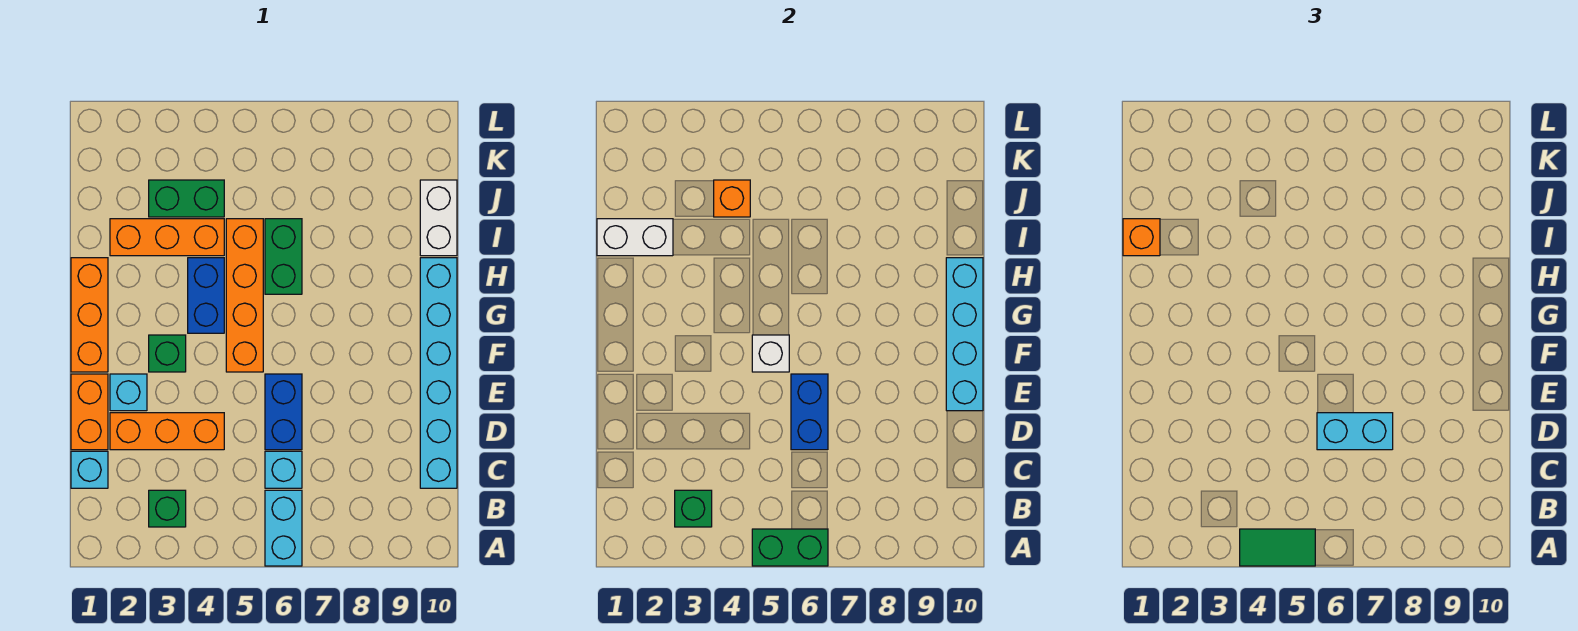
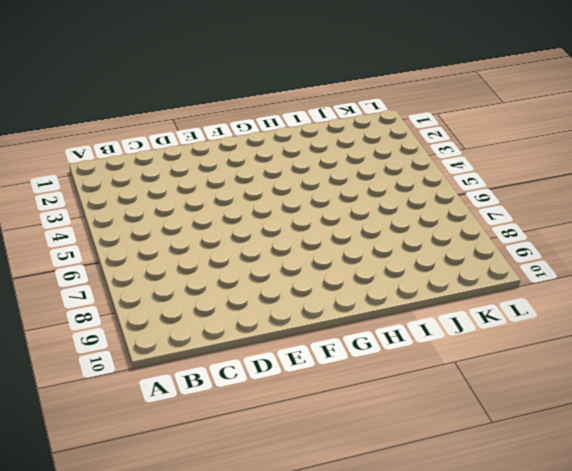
none -> cyan 1x2 brick [265,490,302,566]
none -> green 1x1 brick [149,490,186,527]
none -> cyan 1x1 brick [71,451,108,488]

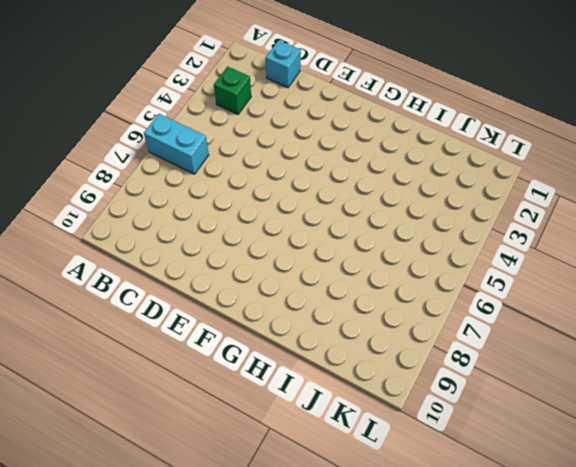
none -> cyan 1x1 brick [265,451,302,488]
none -> cyan 1x6 brick [420,258,457,488]
none -> orange 1x2 brick [71,374,108,450]

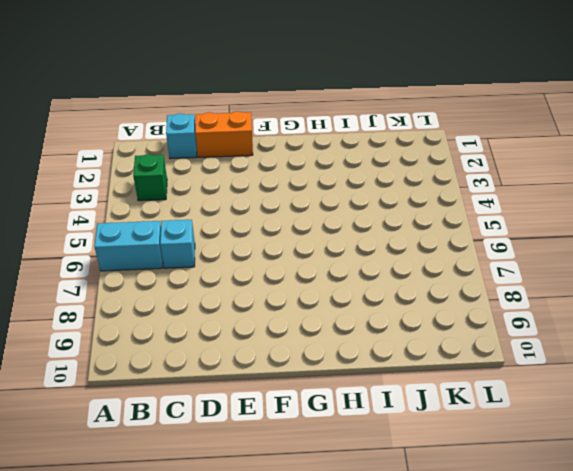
none -> cyan 1x6 brick [420,258,457,488]
none -> orange 1x3 brick [110,413,224,450]
none -> blue 1x2 brick [265,374,302,450]

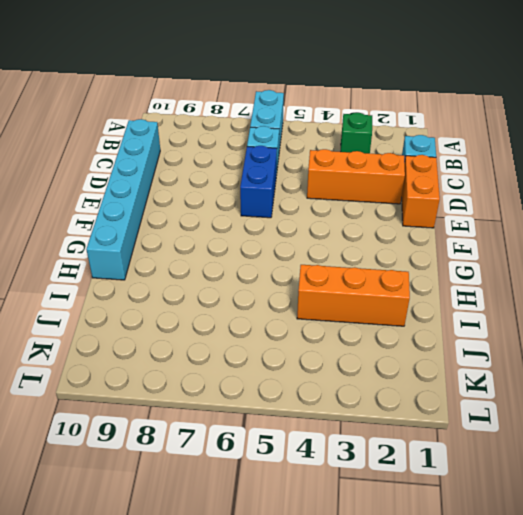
none -> cyan 1x1 brick [110,374,147,411]
none -> orange 1x3 brick [71,258,108,372]
none -> green 1x1 brick [149,335,186,372]

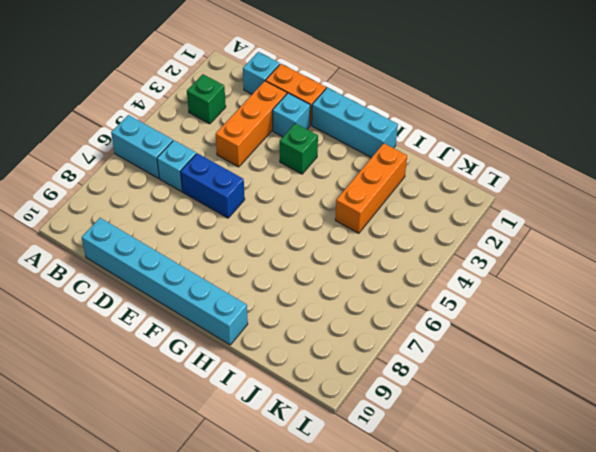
cyan 1x3 brick [312,88,398,158] -> orange 1x3 brick [71,258,108,372]
none -> orange 1x4 brick [226,219,263,372]
none -> blue 1x2 brick [188,258,224,333]
none -> green 1x2 brick [265,219,302,294]

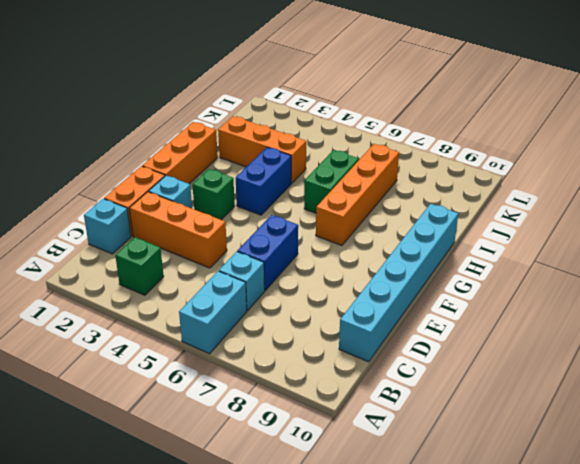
orange 1x4 brick [316,144,399,245] -> orange 1x4 brick moved to [226,219,263,372]
none -> white 1x2 brick [420,180,457,256]
none -> green 1x2 brick [149,180,224,217]
none -> green 1x2 brick [752,529,828,566]

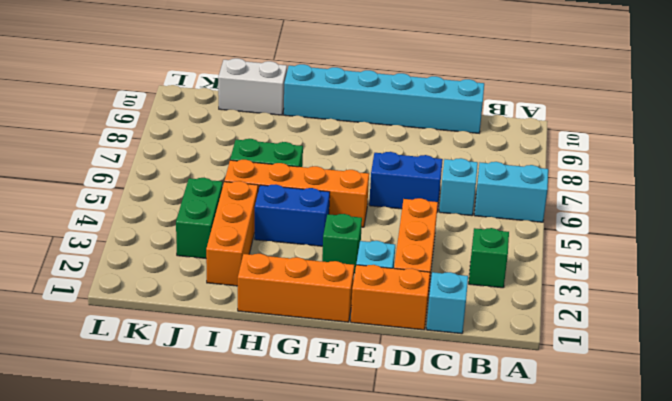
none -> green 1x2 brick [752,529,828,566]
none -> green 1x1 brick [675,490,712,527]
none -> blue 1x2 brick [791,374,828,450]

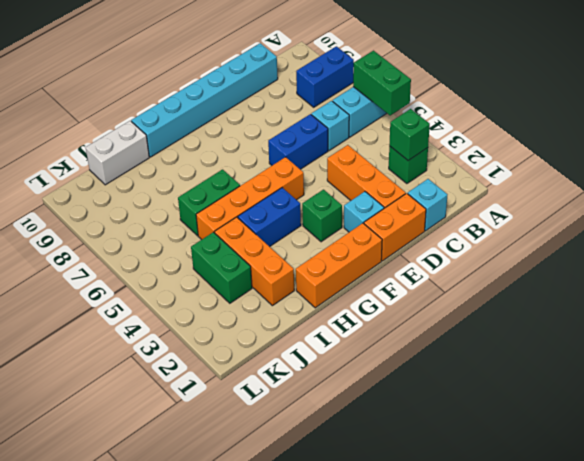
blue 1x2 brick [296,46,354,107] -> blue 1x2 brick moved to [791,374,828,450]
none -> cyan 1x4 brick [946,258,983,411]
none -> white 1x1 brick [752,335,789,372]
none -> white 1x2 brick [597,219,673,256]

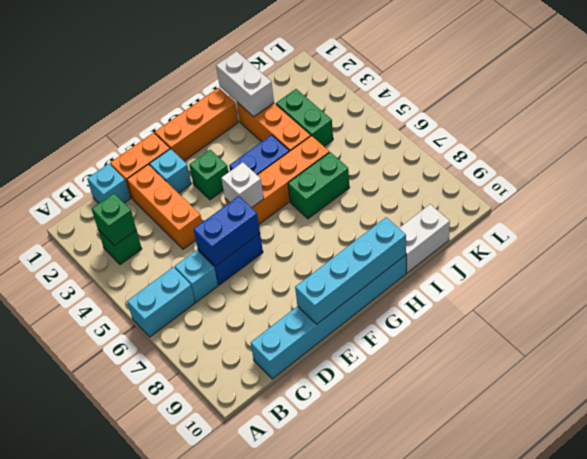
none -> green 1x2 brick [752,529,828,566]
none -> orange 1x1 brick [714,180,750,217]
none -> green 1x2 tile [1240,529,1315,566]

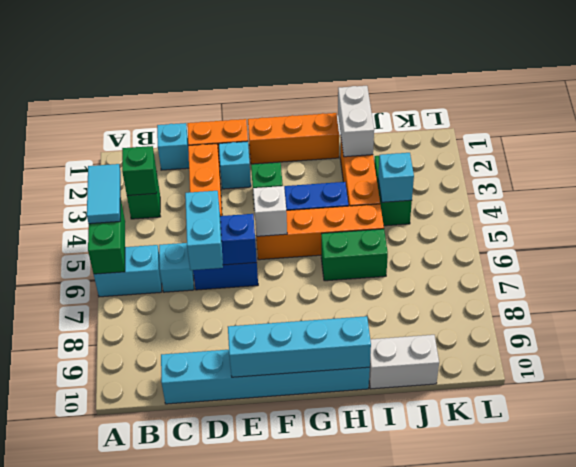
cyan 1x2 tile [87,164,121,224] -> green 1x2 tile [1240,529,1315,566]
cyan 1x1 brick [378,153,414,202] -> orange 1x1 brick [714,180,750,217]
none -> orange 1x1 brick [1123,219,1160,256]

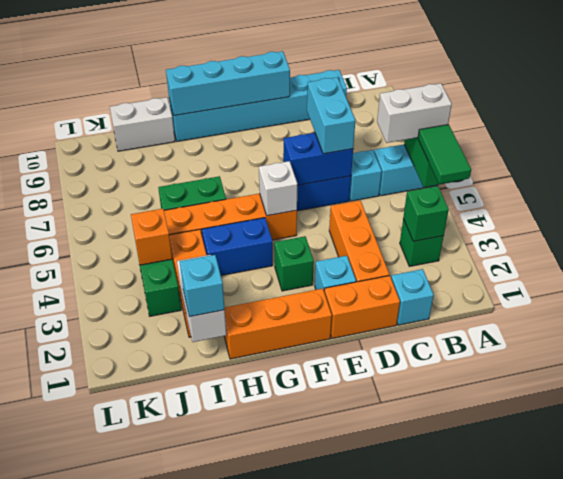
white 1x2 brick [377,83,452,143] -> none
cyan 1x1 brick [180,255,225,317] -> orange 1x1 brick [1123,219,1160,256]

